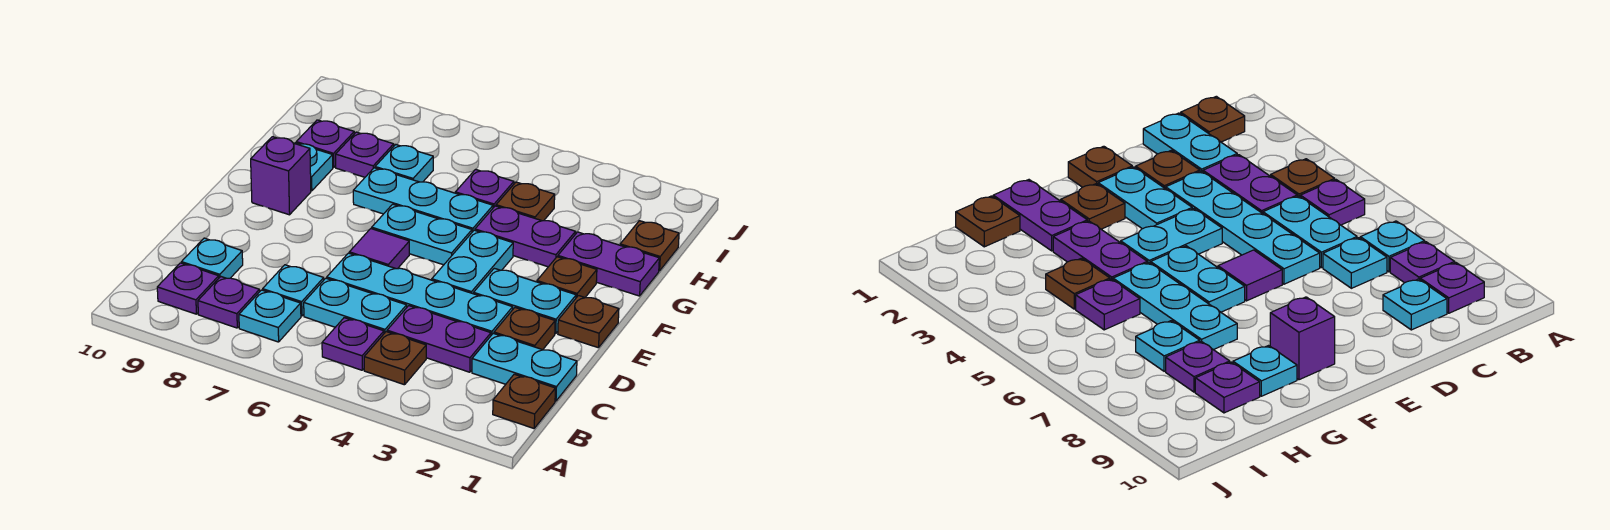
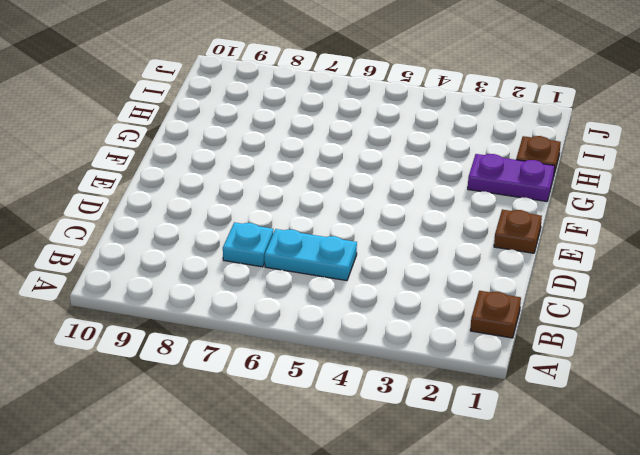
none -> brown 1x1 plate [364,332,426,385]
none -> purple 1x1 plate [322,318,384,370]
none -> cyan 1x1 plate [239,290,301,342]
none -> purple 1x1 plate [198,277,260,328]

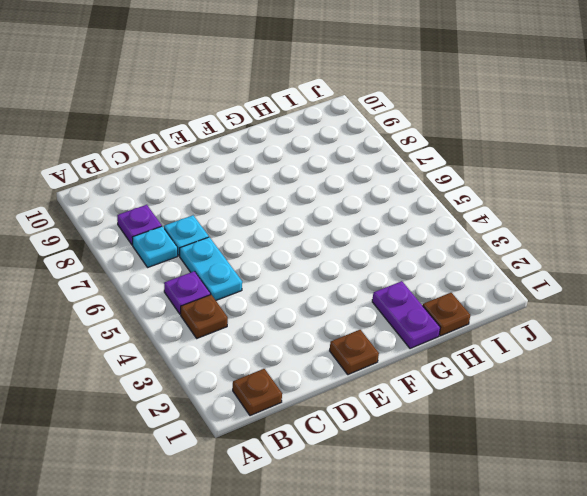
none -> purple 1x1 plate [157,263,219,314]
none -> cyan 1x2 plate [472,333,577,401]
none -> purple 1x2 plate [387,306,491,372]
none -> cyan 1x1 plate [181,238,243,278]

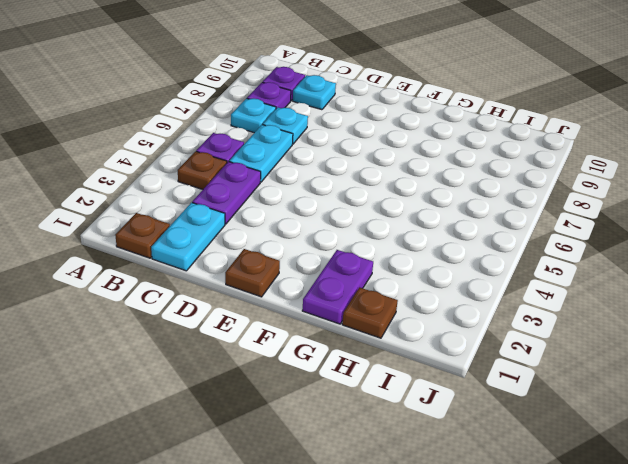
none -> brown 1x1 plate [494,308,555,350]
none -> cyan 1x4 plate [327,253,513,335]
none -> cyan 1x2 plate [474,268,576,334]
none -> cyan 1x2 plate [432,230,513,294]

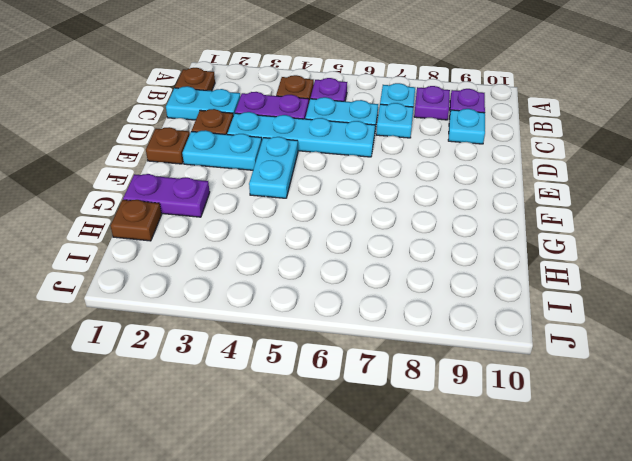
none -> purple 1x1 tile [349,228,409,269]
none -> brown 1x1 plate [537,257,597,298]
none -> cyan 1x2 plate [372,204,472,265]
none -> purple 1x1 brick [251,137,311,215]

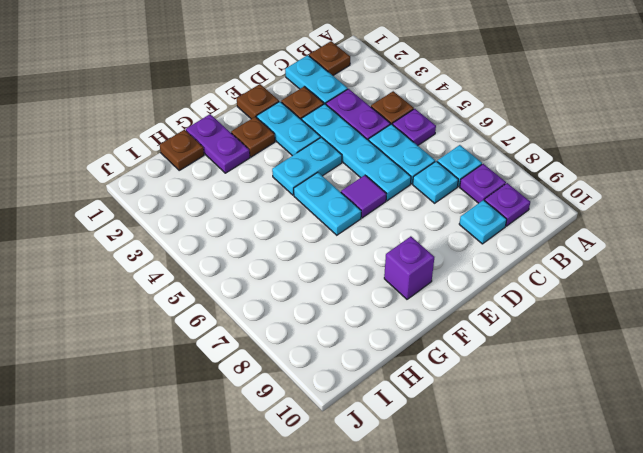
none -> purple 1x2 plate [475,206,576,267]
none -> cyan 1x3 plate [353,168,493,232]
none -> cyan 1x1 plate [295,143,333,191]
none -> brown 1x1 plate [496,182,555,221]

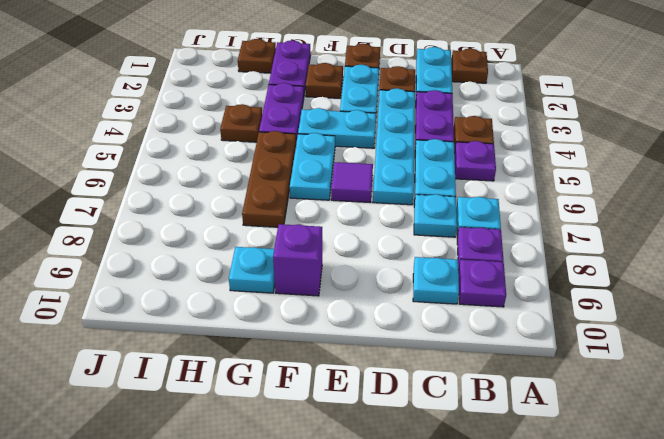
brown 1x3 plate [242,131,296,227] -> cyan 1x3 plate [353,168,493,232]
none -> purple 1x1 plate [455,169,514,208]
none -> cyan 1x1 plate [375,144,433,182]
none -> purple 1x1 plate [336,132,394,177]
none -> purple 1x1 plate [296,120,354,167]

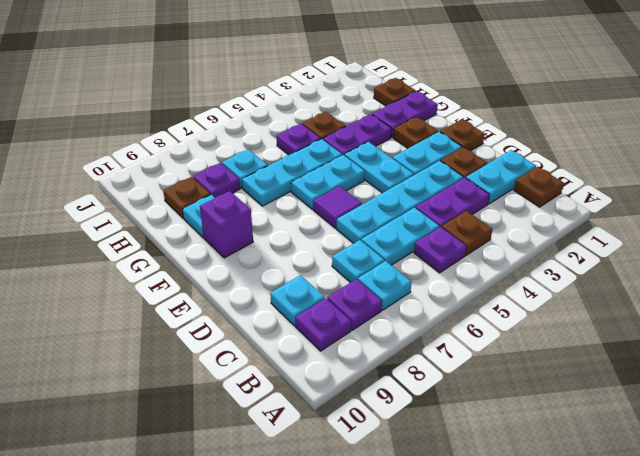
brown 1x1 plate [163,177,210,218] -> purple 1x1 plate [296,120,354,167]

